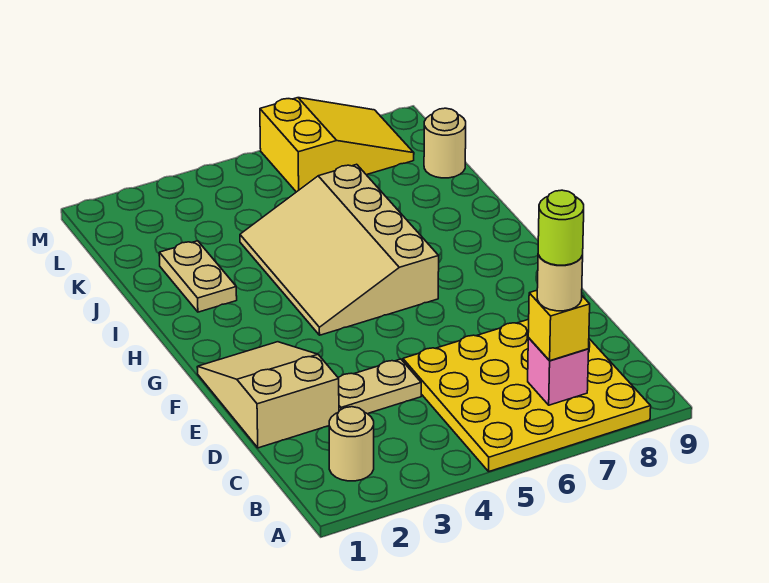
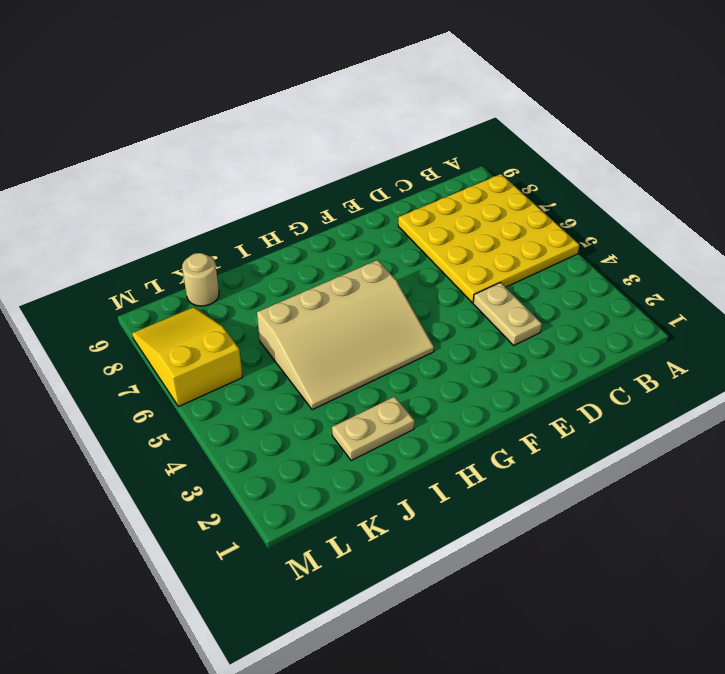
none -> tan 1x1 round brick [329,407,374,481]
none -> tan 2x3 slope [197,342,339,448]
none -> pink 1x1 brick [528,338,589,405]

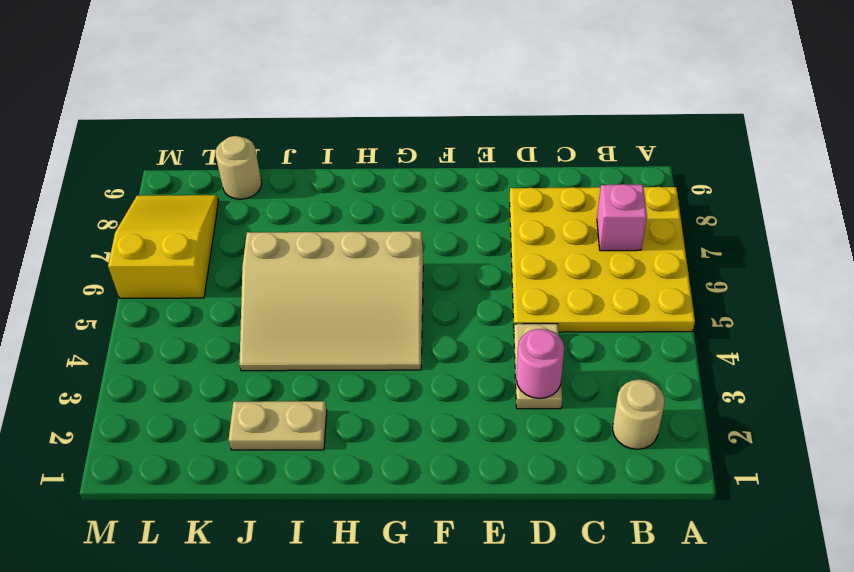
pink 1x1 round brick [516,329,564,399] -> none
none -> tan 2x3 slope [197,342,339,448]
none -> yellow 1x1 brick [528,290,590,361]
none -> tan 1x1 round brick [537,255,583,311]

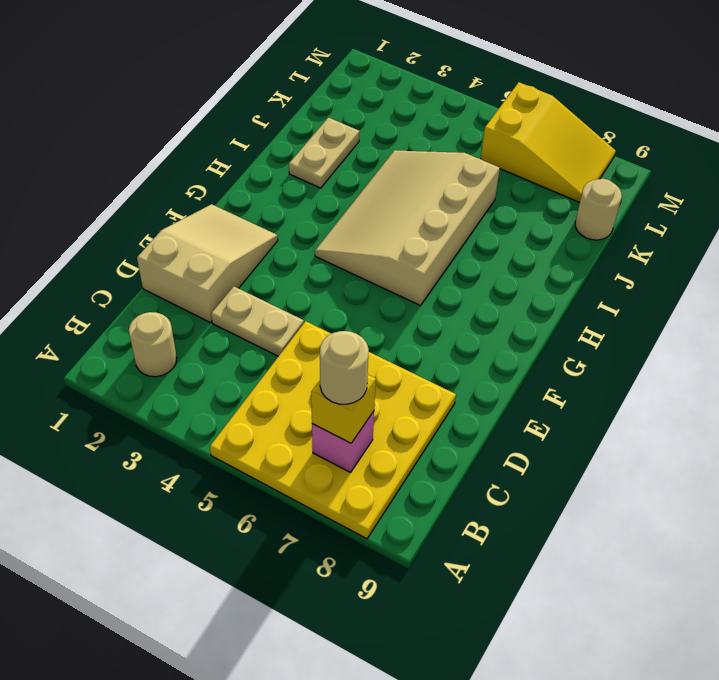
none -> lime 1x1 round brick [538,190,584,265]

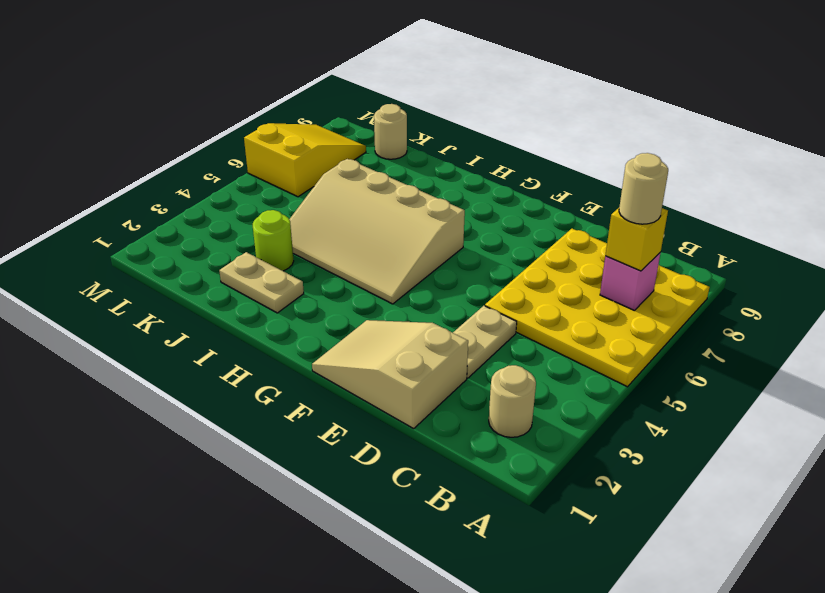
lime 1x1 round brick [253,210,294,271] -> lime 1x1 round brick moved to [538,190,584,265]

